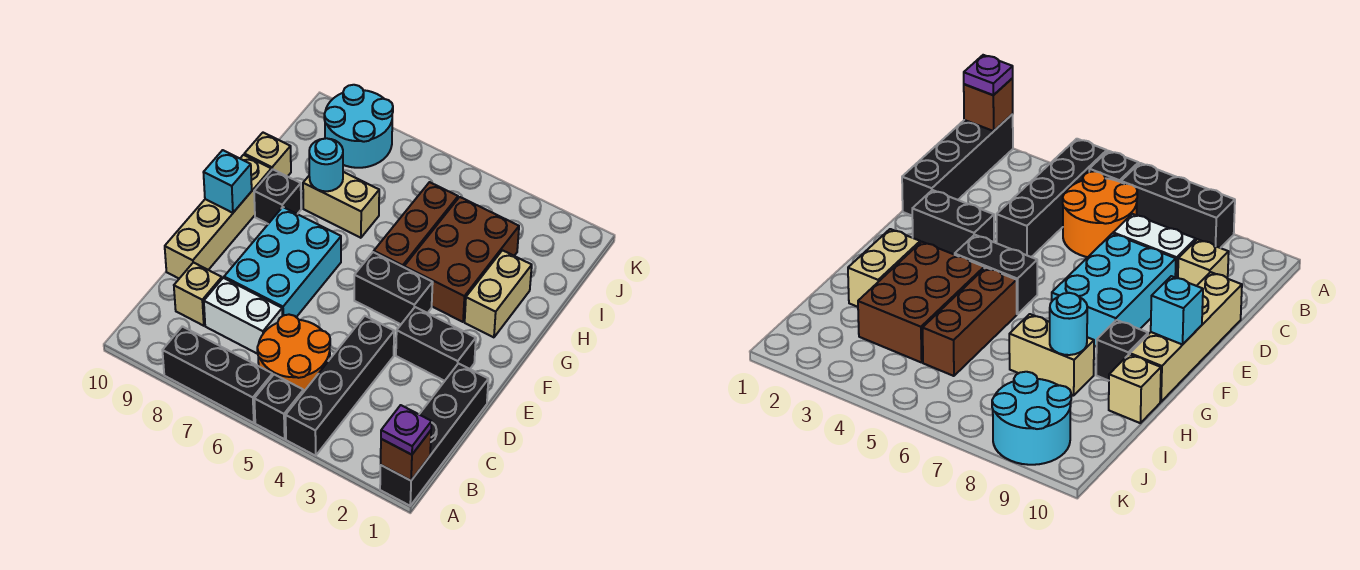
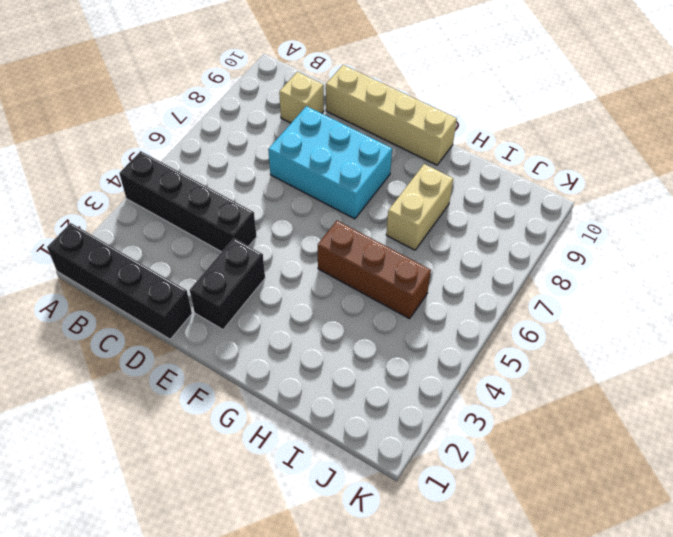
none -> black 1x1 brick [254,375,304,439]
none -> black 1x3 brick [162,326,272,423]
none -> orange 2x2 round brick [257,315,330,391]

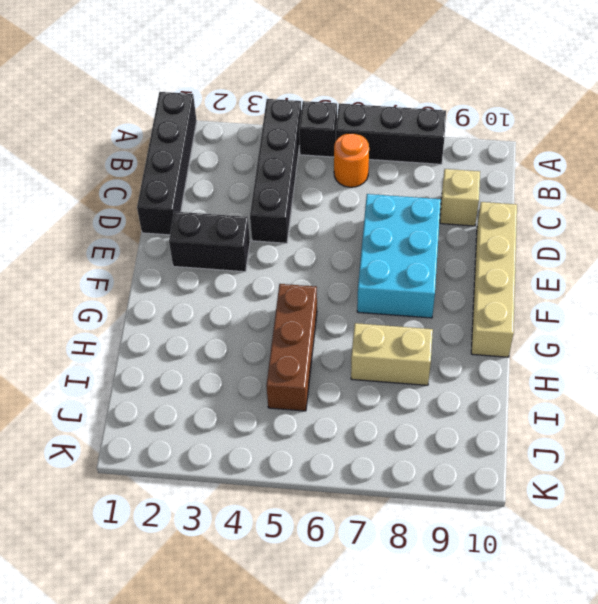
orange 1x1 round brick [334,133,369,187] -> orange 2x2 round brick [257,315,330,391]
none -> white 1x2 brick [204,278,282,354]
none -> black 1x2 brick [354,252,433,324]
none -> tan 1x2 brick [465,250,532,337]

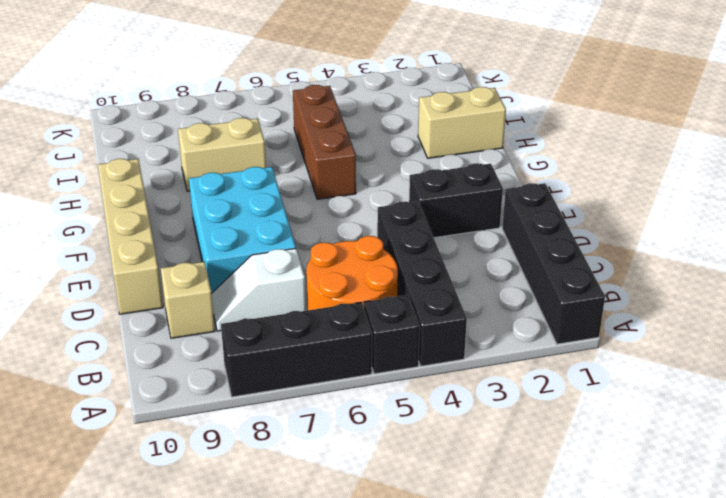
white 1x2 slope [211,248,306,331] -> white 1x2 brick [204,278,282,354]
tan 1x2 brick [418,87,506,158] -> tan 1x2 brick turned to [465,250,532,337]
none -> black 1x2 brick [354,252,433,324]
none -> brown 2x3 brick [404,197,519,322]
none -> black 1x1 brick [254,169,301,224]

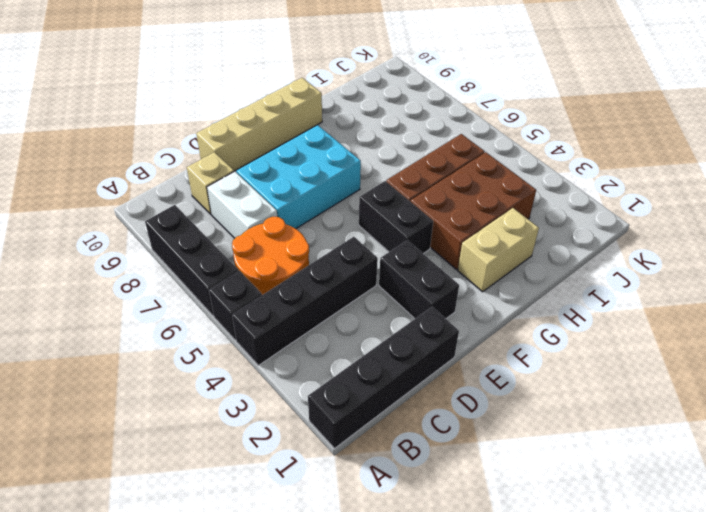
none -> black 1x1 brick [254,169,301,224]
none -> tan 1x2 brick [303,172,379,238]
none -> tan 1x1 brick [244,133,291,177]

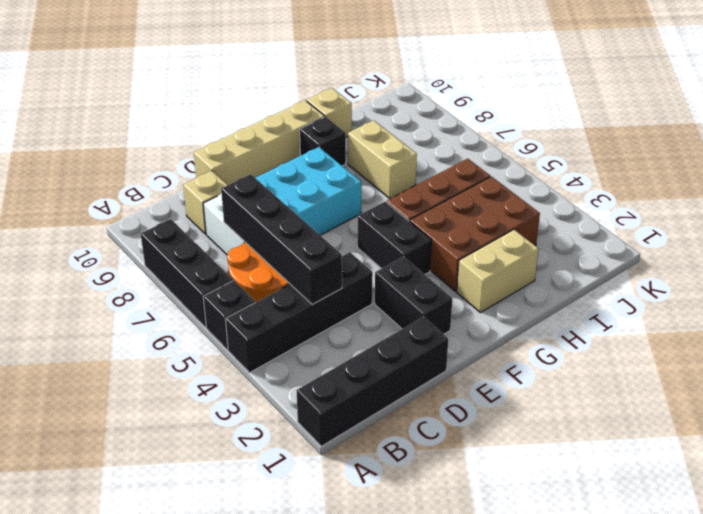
black 1x4 brick [221,174,342,305] -> none
none -> cyan 2x2 round brick [324,85,393,168]
none -> brown 1x1 brick [381,431,431,481]
none -> cyan 1x1 brick [203,150,252,213]

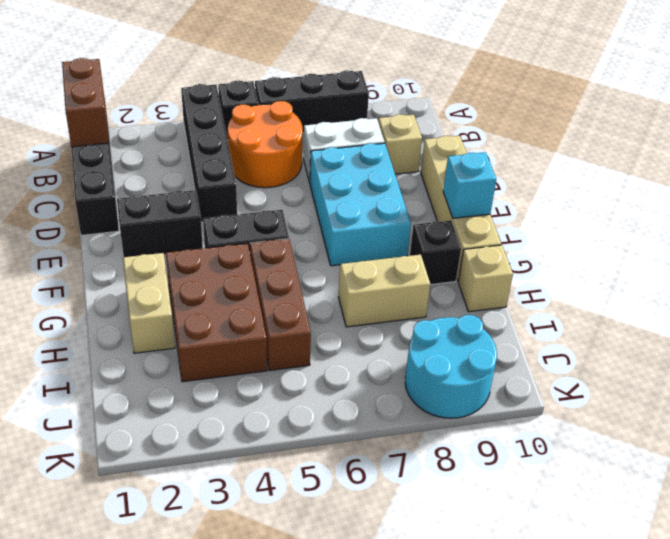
brown 1x2 brick [62,58,109,147] -> brown 1x1 brick [381,431,431,481]
none -> cyan 1x1 round brick [309,138,343,191]
none -> purple 1x1 plate [381,405,432,455]

